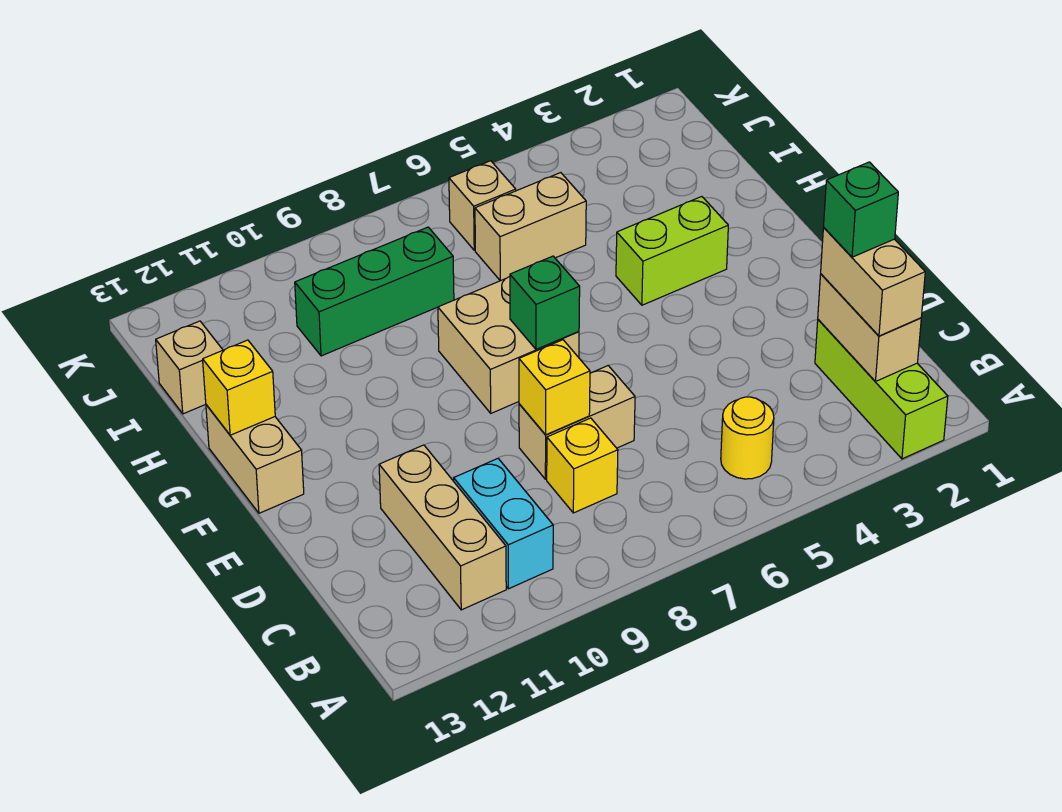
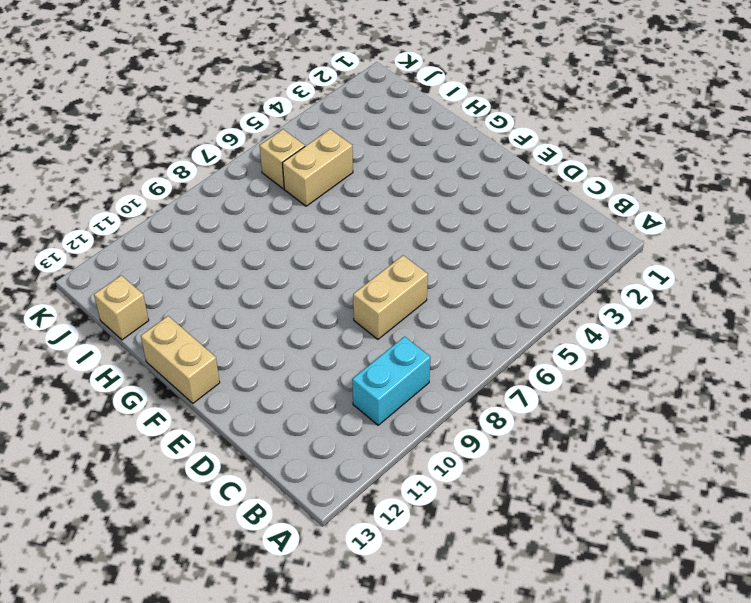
cyan 1x2 brick [352,337,430,425] -> cyan 1x2 brick turned to [454,458,553,589]
none -> lime 1x3 brick [815,320,948,459]
none -> yellow 1x1 round brick [721,397,774,479]
none -> tan 1x3 brick [379,445,506,610]

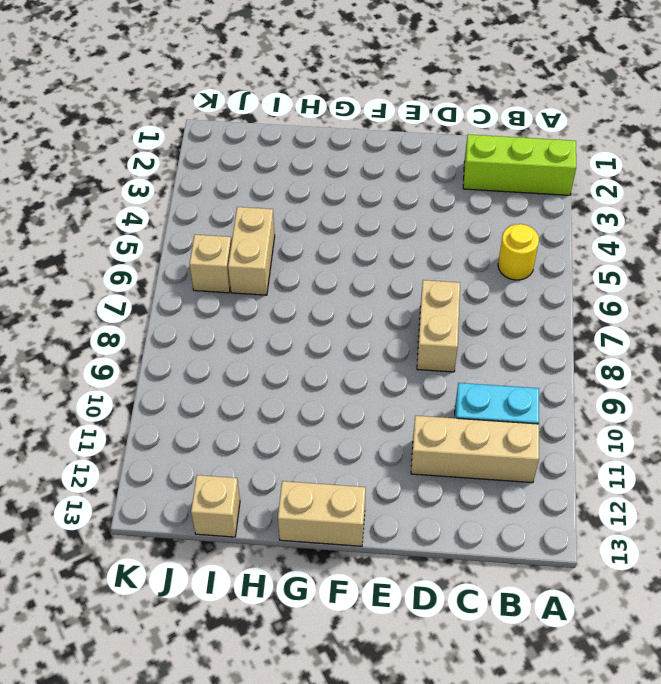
none -> yellow 1x1 brick [547,418,618,513]
none -> tan 2x2 brick [438,277,579,413]
none -> lime 1x2 brick [616,197,728,305]

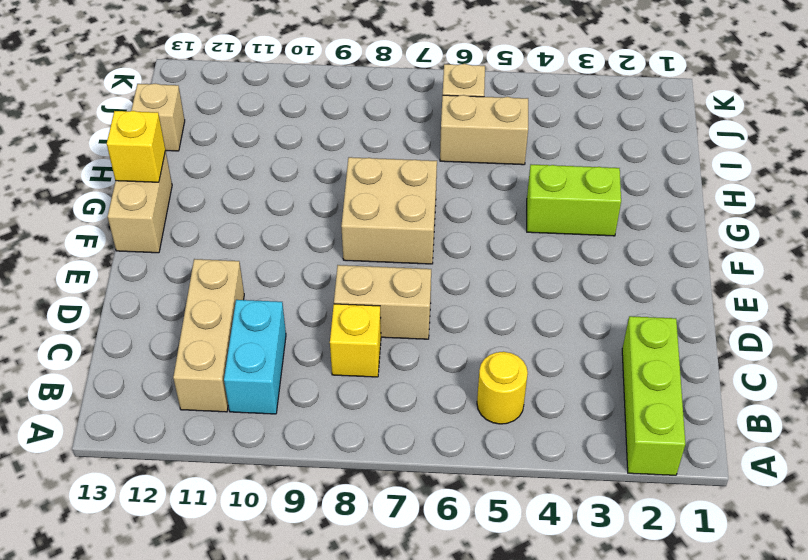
none -> green 1x3 brick [295,227,454,356]
none -> tan 1x2 brick [818,274,921,382]
none -> yellow 1x1 brick [519,340,590,435]

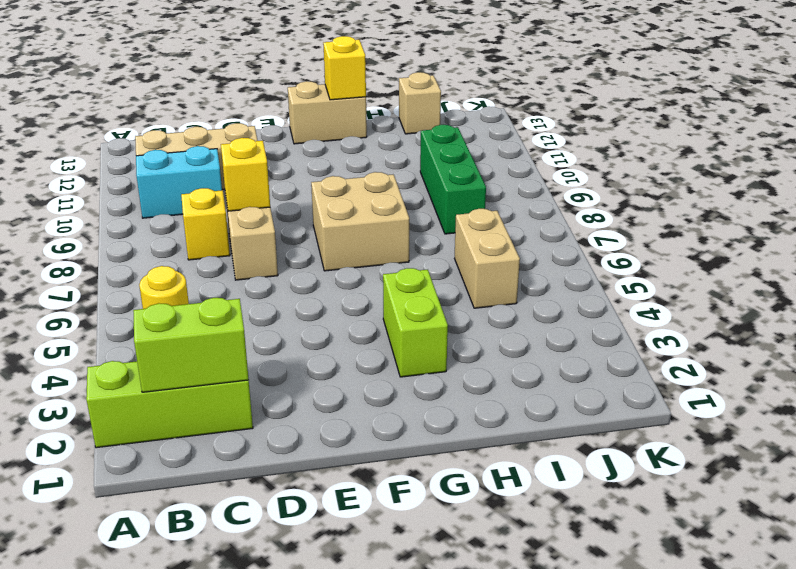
lime 1x2 brick [133,298,249,392] -> tan 1x2 brick [818,274,921,382]
none -> tan 1x1 brick [449,161,516,250]
none -> green 1x1 brick [510,256,580,349]
none -> tan 1x2 brick [821,228,925,336]

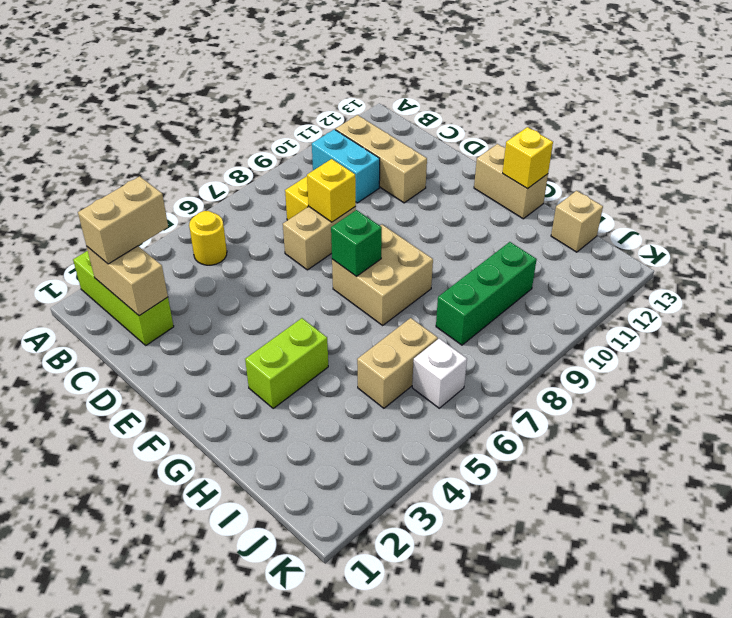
tan 1x2 brick [78,176,168,264] -> tan 1x2 brick turned to [821,228,925,336]
white 1x1 brick [412,339,467,408] -> tan 1x1 brick [449,161,516,250]
none -> green 1x1 brick [824,162,898,257]

